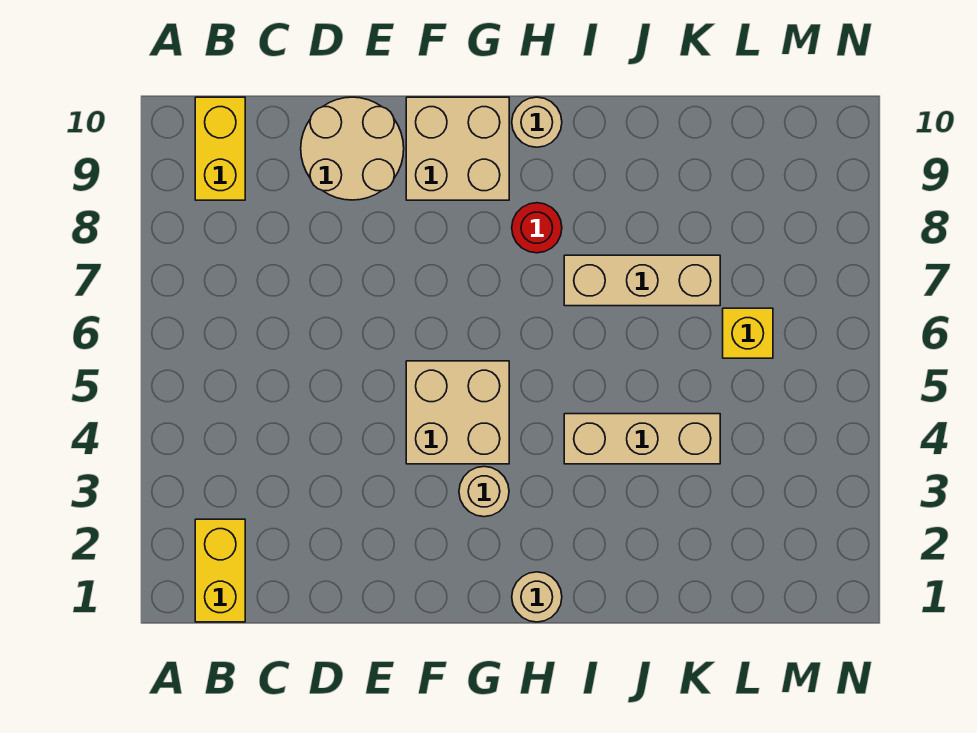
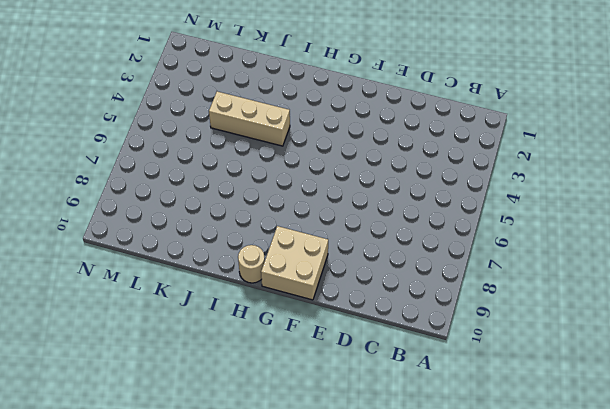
none -> yellow 1x2 brick [195,519,245,622]
none -> yellow 1x2 brick [195,97,245,200]
none -> tan 2x2 round brick [301,97,404,200]

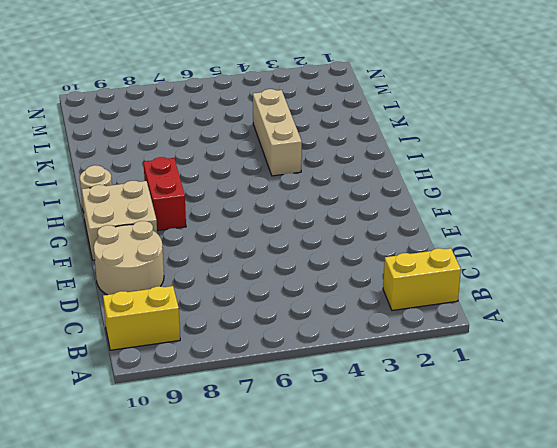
red 1x2 brick [143,157,186,231] -> red 1x1 round brick [512,203,562,253]
none -> tan 2x2 brick [406,361,509,464]
none -> tan 1x1 round brick [459,467,509,517]
none -> tan 1x1 round brick [512,572,562,622]

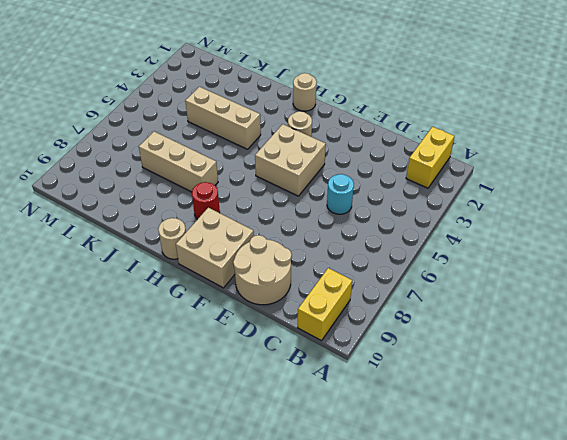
cyan 1x1 round brick [327,174,354,214] -> none
none -> yellow 1x1 brick [723,308,773,358]

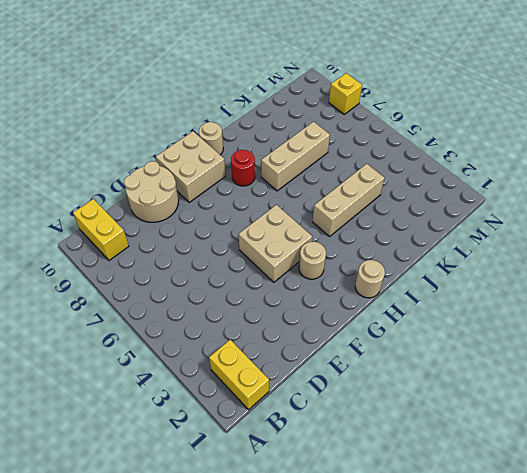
yellow 1x1 brick [329,73,362,114] -> yellow 1x1 brick moved to [723,308,773,358]

